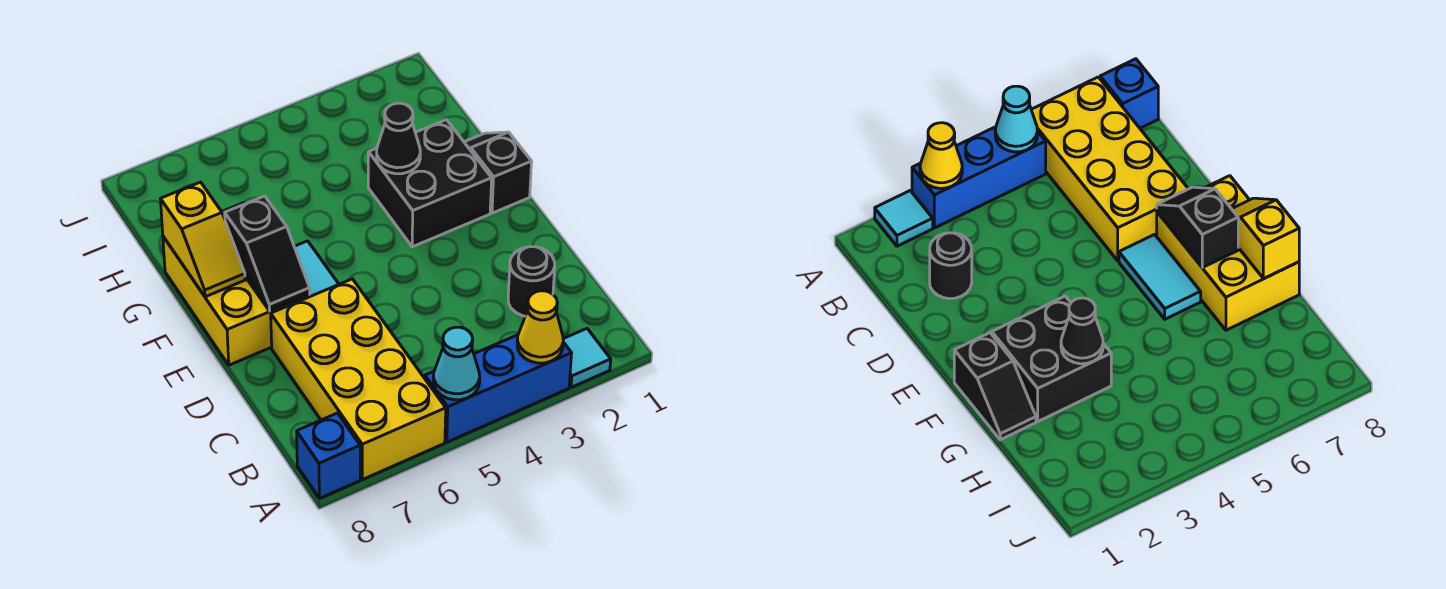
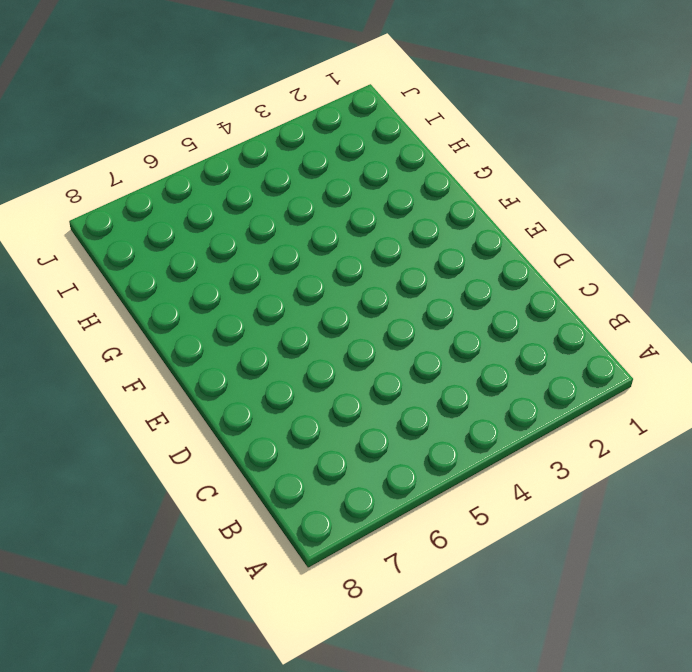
none -> cyan 1x1 tile [563,329,611,387]
none -> blue 1x3 brick [425,335,572,442]
none -> yellow 2x4 brick [271,279,446,480]

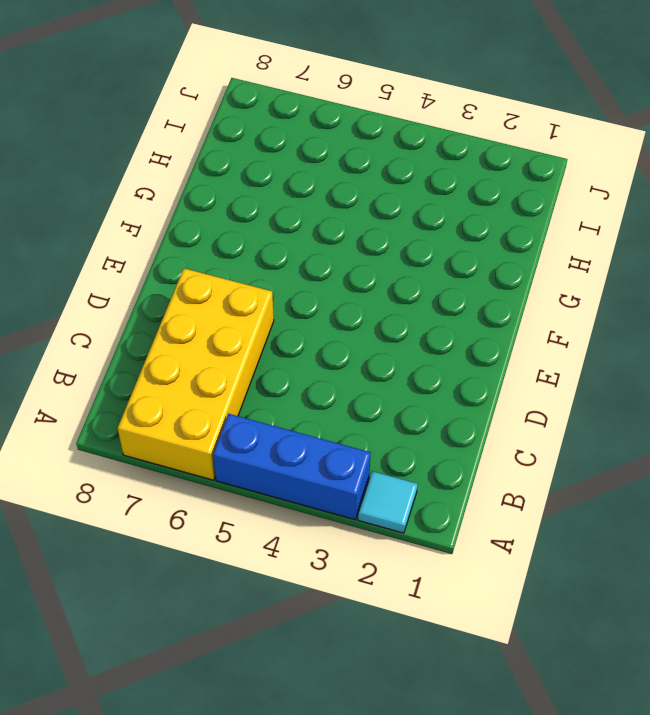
none -> blue 1x1 brick [297,413,360,498]
none -> black 1x1 round brick [508,247,555,316]
none -> cyan 1x2 tile [294,241,339,296]

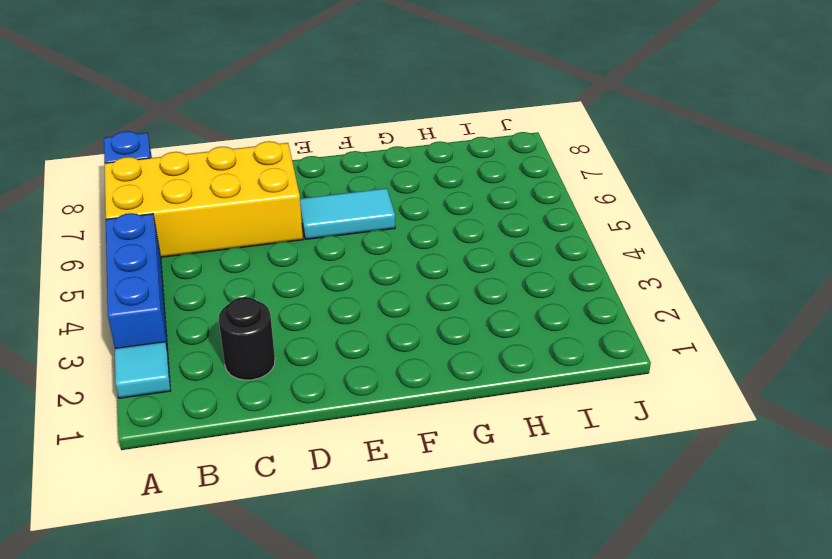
none -> yellow 2x3 brick [163,203,310,365]
none -> black 1x2 slope [464,132,532,213]
none -> black 2x2 brick [368,120,492,247]

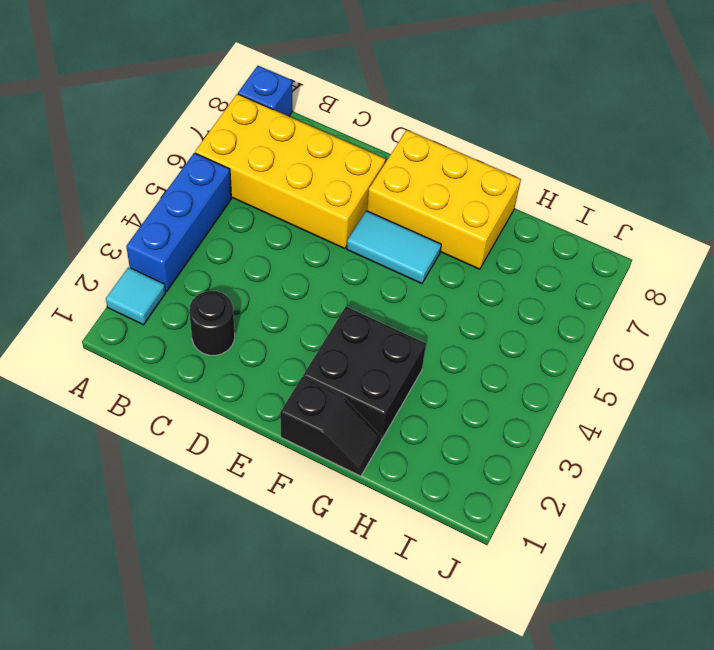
none -> yellow 1x1 cone [517,291,563,363]
none -> cyan 1x1 cone [433,327,480,400]
none -> black 1x2 slope [225,196,310,311]

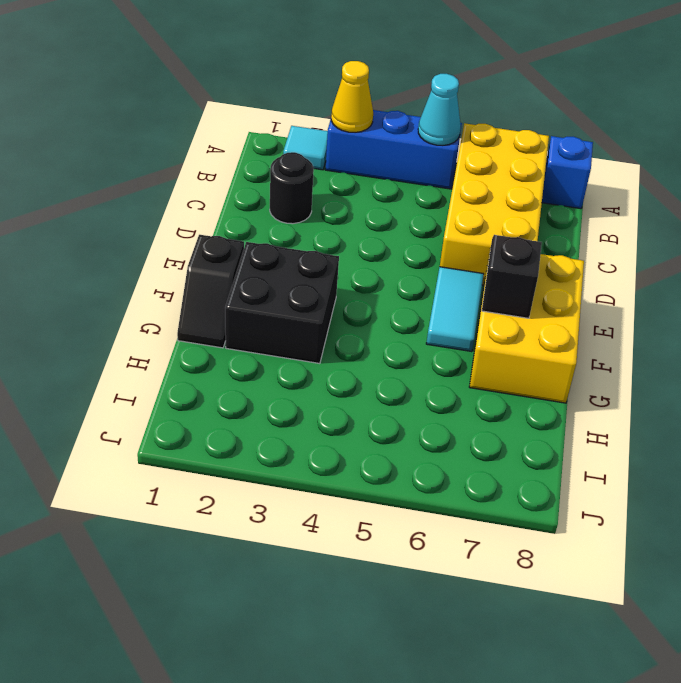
none -> yellow 1x2 slope [161,182,245,297]
none -> black 1x1 cone [377,103,420,174]

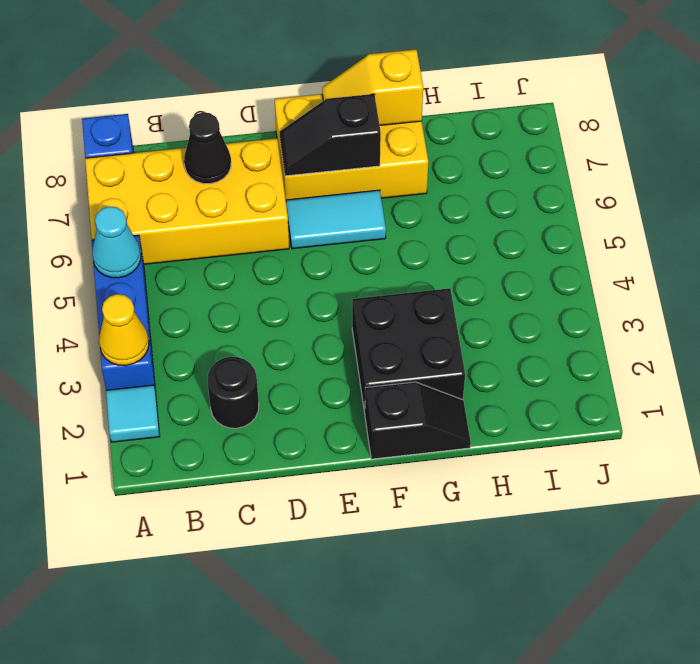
black 1x1 cone [184,112,231,184] -> black 1x1 cone moved to [377,103,420,174]

